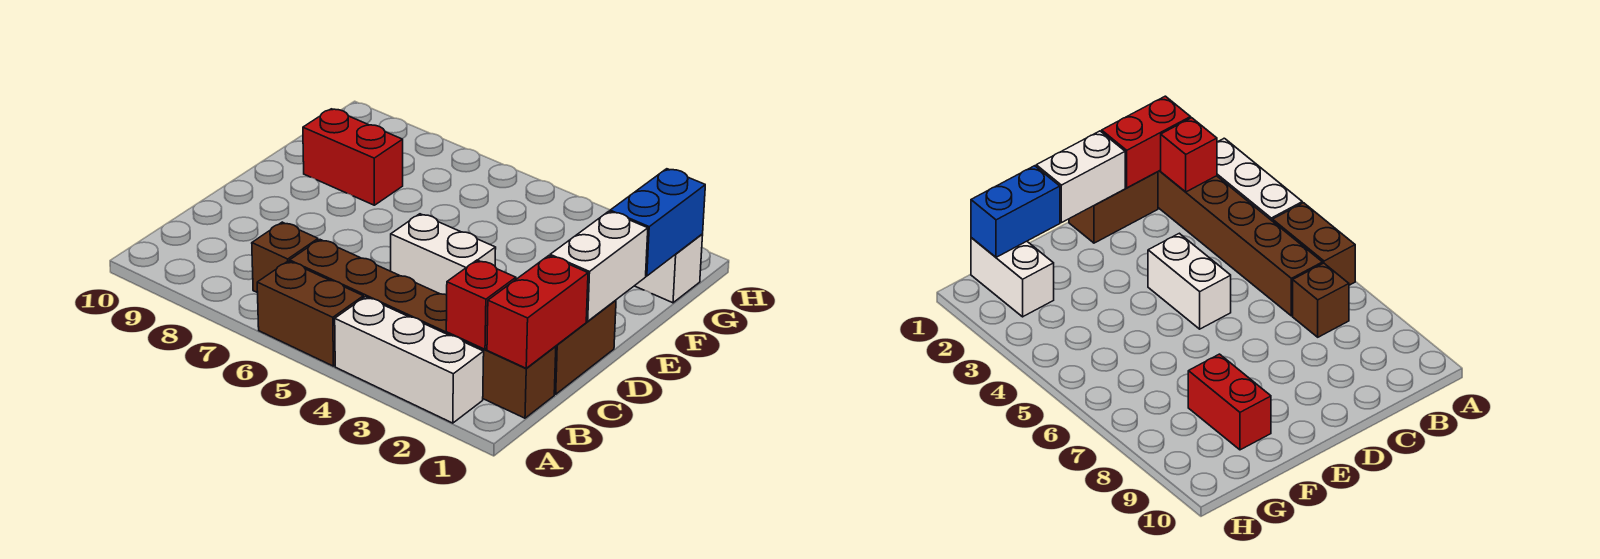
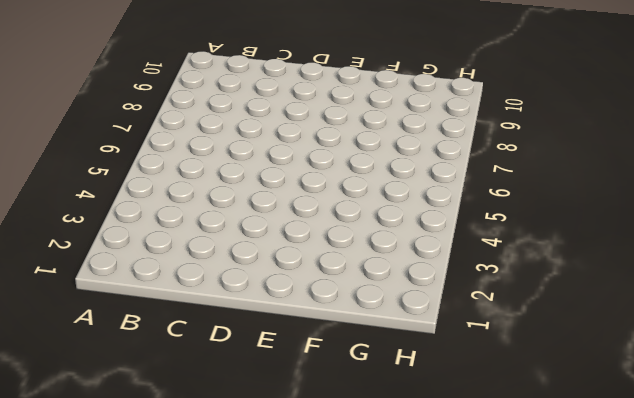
none -> white 1x3 brick [335,297,484,423]
none -> brown 1x2 brick [257,261,363,366]
none -> brown 1x6 brick [290,240,556,418]

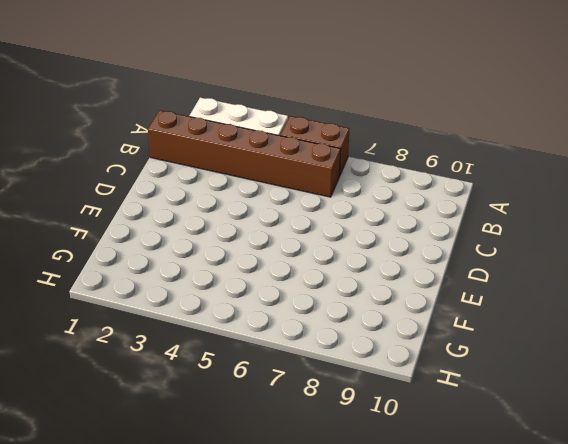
none -> brown 1x1 brick [252,222,318,293]
none -> brown 1x2 brick [554,300,616,394]
none -> white 1x2 brick [391,214,496,295]

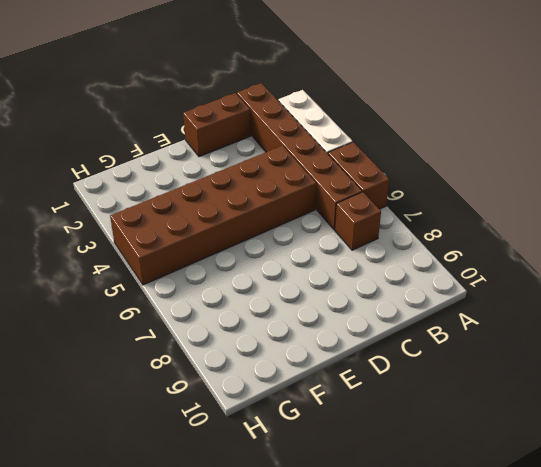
brown 2x6 brick [110,146,316,285] -> white 1x2 brick [391,214,496,295]
none -> red 1x2 brick [303,109,403,205]
none -> white 1x2 brick [635,234,703,303]
none -> red 1x2 brick [487,256,588,368]

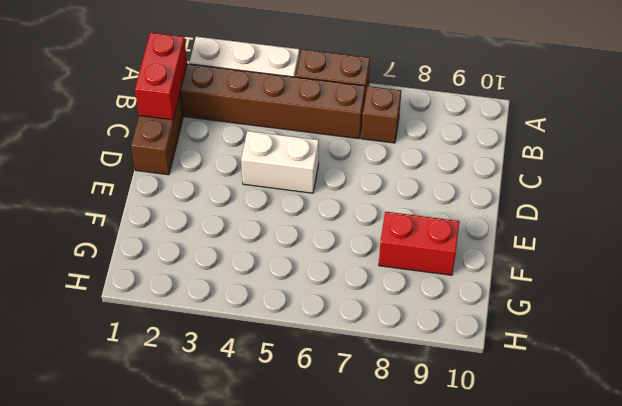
none -> white 1x2 brick [635,234,703,303]
none -> red 1x1 brick [446,260,516,349]
none -> white 1x2 brick [550,211,648,321]

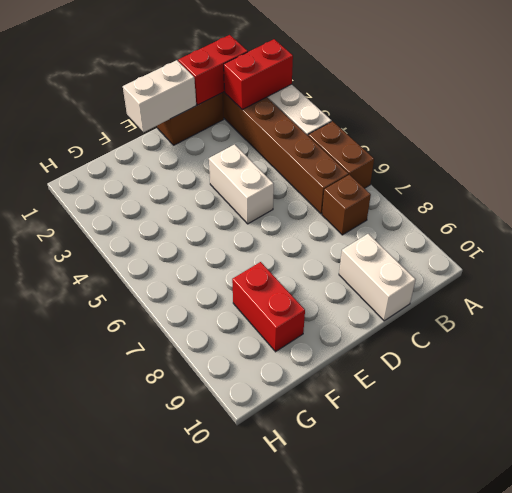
red 1x2 brick [224,39,293,109] -> red 1x1 brick [446,260,516,349]
white 1x2 brick [339,234,416,321] -> white 1x2 brick moved to [635,234,703,303]
none -> blue 1x2 brick [610,169,705,276]

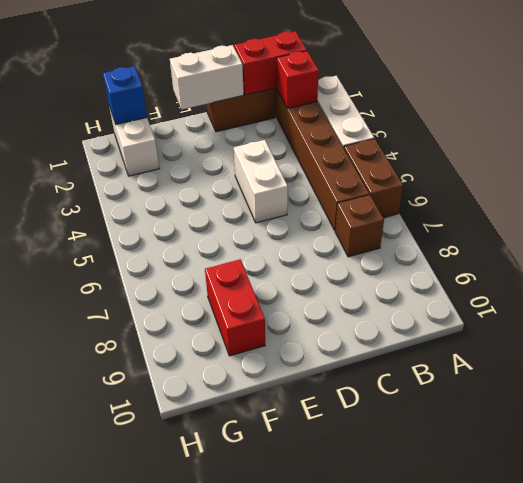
blue 1x1 brick [103,66,147,124] -> blue 1x2 brick [610,169,705,276]

